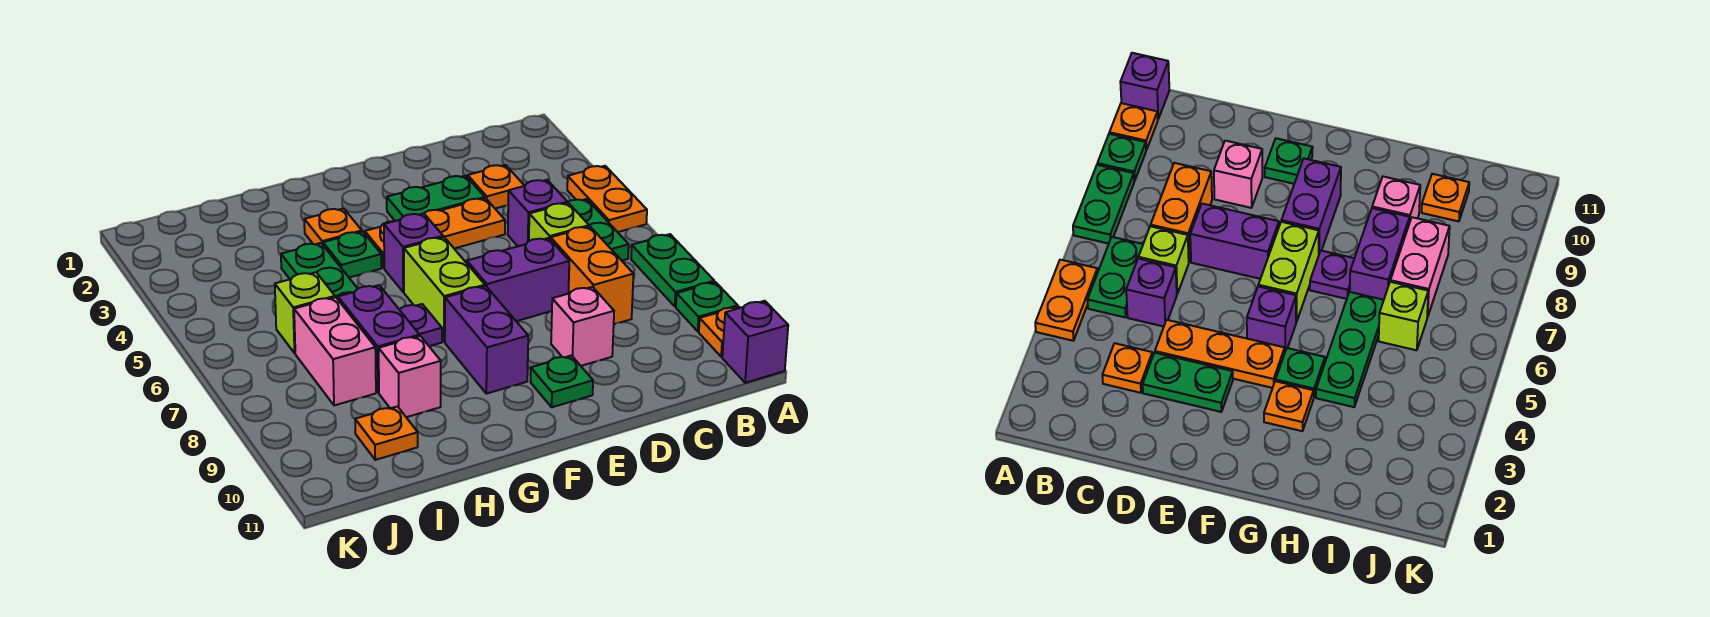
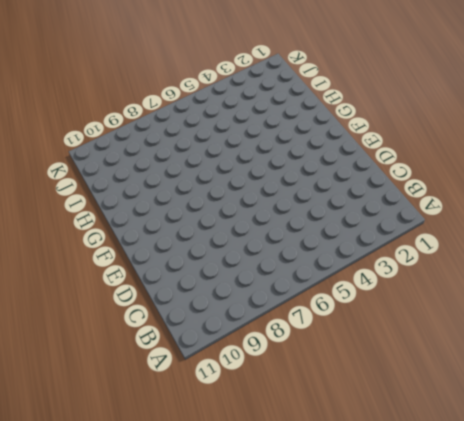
none -> orange 1x2 plate [567,166,647,232]
none -> green 1x2 plate [631,234,714,306]
none -> green 1x1 plate [676,282,738,331]

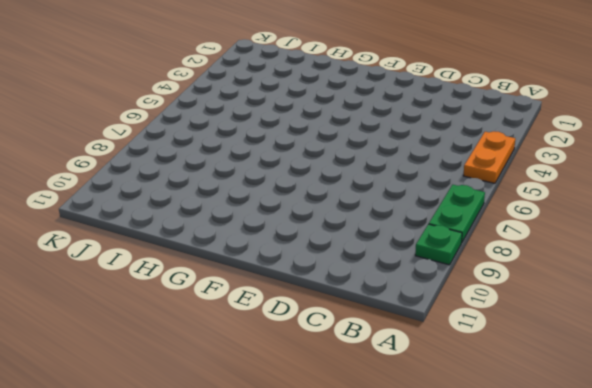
none -> orange 1x1 plate [699,307,740,357]
none -> purple 1x1 brick [722,301,788,383]
none -> green 1x2 plate [567,199,629,261]

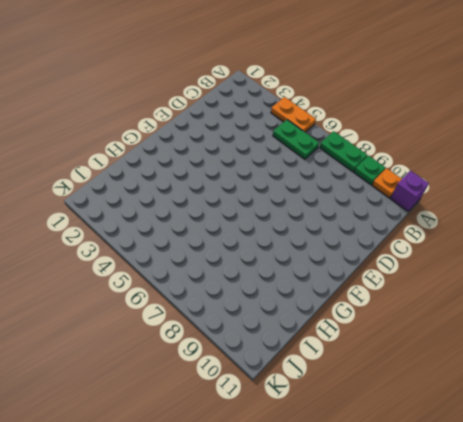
none -> orange 1x1 plate [468,165,524,209]
none -> purple 1x1 brick [508,180,567,246]
none -> lime 1x1 brick [529,203,589,241]

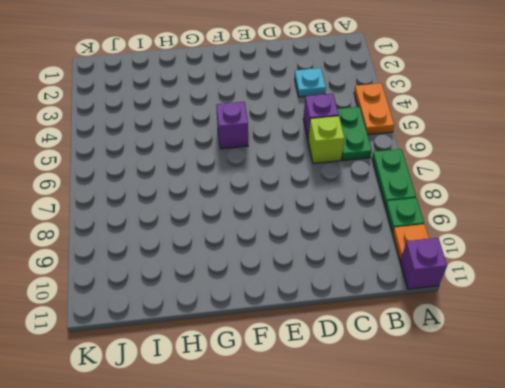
cyan 1x1 plate [295,68,326,97] -> orange 1x1 plate [468,165,524,209]
none -> orange 1x2 brick [551,227,634,324]
none -> green 1x2 plate [387,176,485,221]
none -> orange 1x3 plate [365,198,505,268]

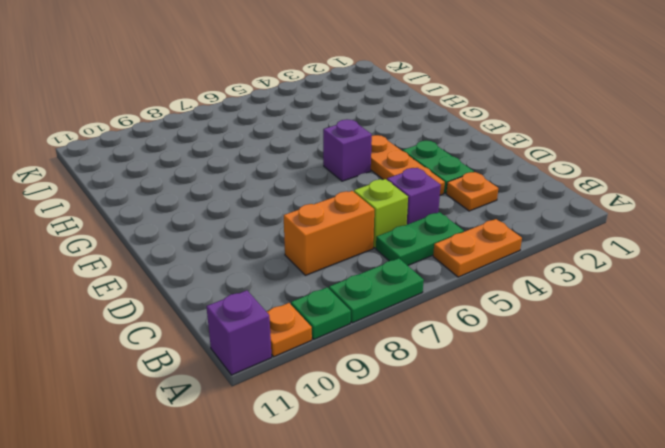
none -> purple 1x2 brick [467,238,569,321]
none -> pink 1x1 brick [551,287,614,366]
none -> green 1x1 plate [531,356,593,407]

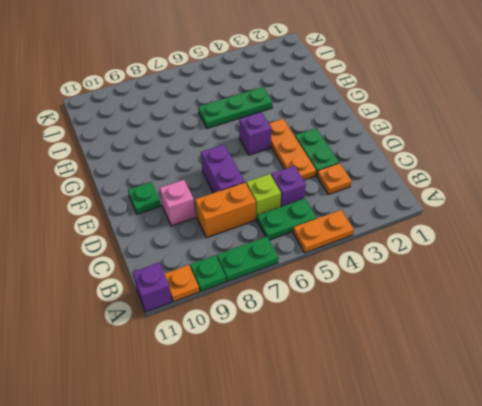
none -> lime 1x2 brick [404,237,485,342]
none -> purple 1x2 brick [445,286,528,394]
none -> orange 1x1 plate [304,208,362,245]

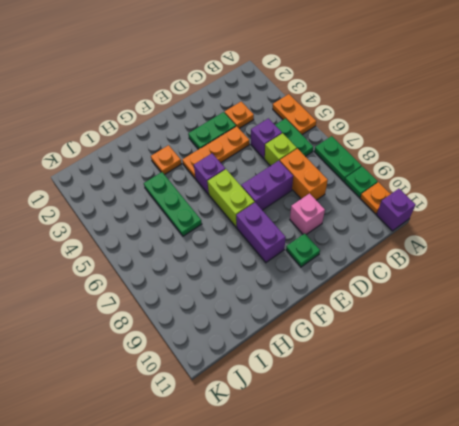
none -> green 1x1 plate [323,232,381,277]
none -> purple 1x1 plate [399,304,442,346]
none -> purple 1x2 brick [338,285,420,393]

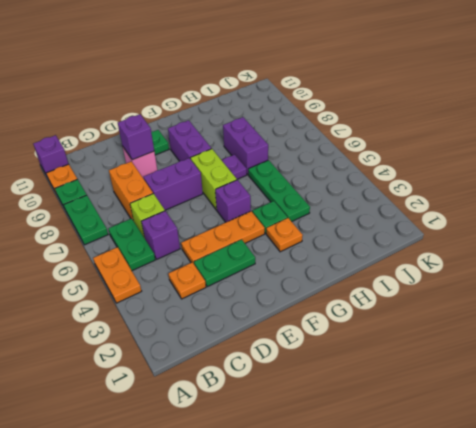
purple 1x1 brick [118,114,154,160] -> none
none -> pink 1x1 brick [379,336,441,417]
none -> lime 1x1 brick [275,272,335,353]
none -> pink 1x2 brick [294,297,376,405]

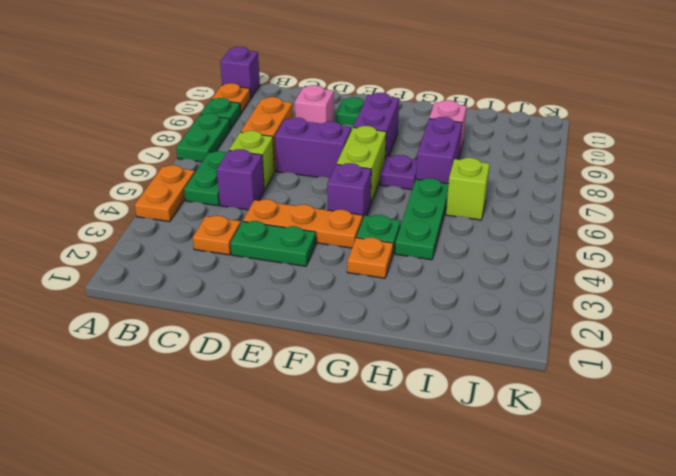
none -> pink 1x2 brick [294,297,376,405]
none -> orange 1x1 plate [355,406,418,460]

